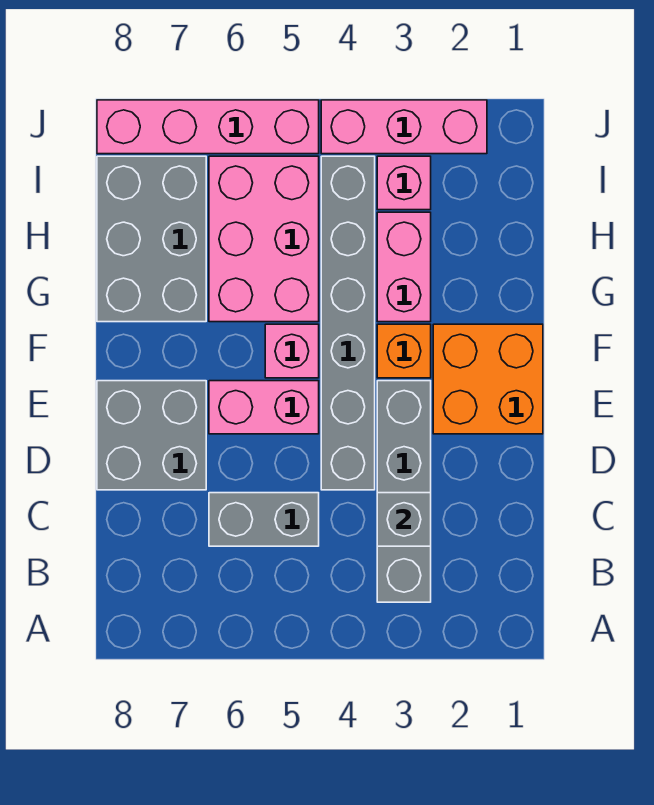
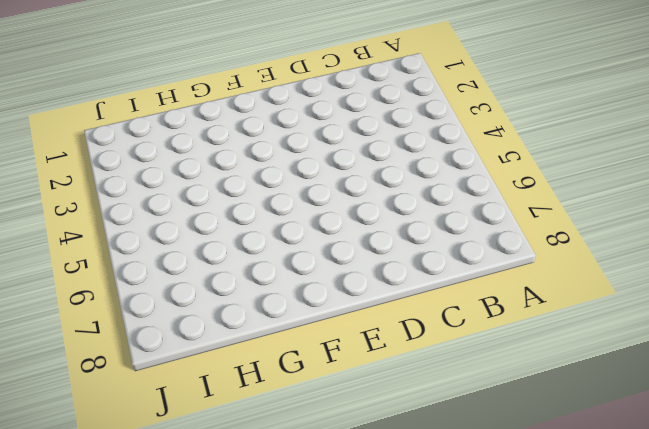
none -> grey 1x4 brick [377,381,431,602]
none -> grey 1x2 brick [209,493,319,546]
none -> grey 1x6 brick [321,156,375,490]

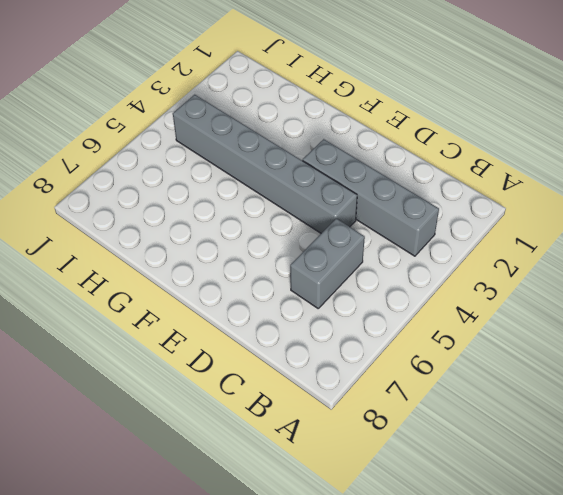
none -> grey 2x2 brick [97,381,206,490]
none -> orange 2x2 brick [433,324,543,434]
none -> pink 1x2 brick [209,381,319,434]

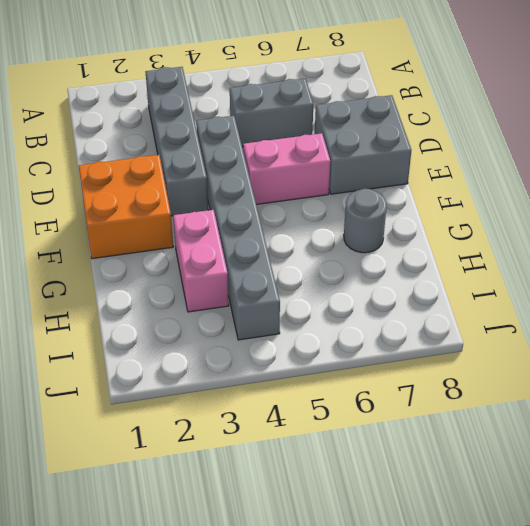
grey 1x1 round brick [344,189,387,253] -> grey 2x3 brick [97,156,206,322]
none -> orange 1x1 brick [377,324,431,378]
none -> pink 1x1 brick [265,324,319,378]
none -> pink 2x3 brick [209,156,319,322]

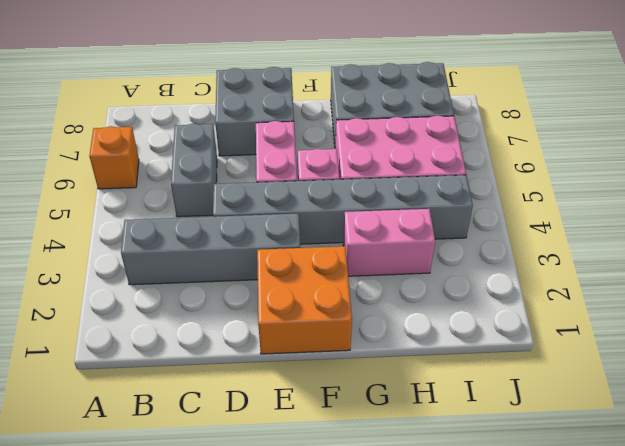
orange 1x1 brick [89,126,139,189] -> orange 1x1 brick moved to [377,324,431,378]
none -> pink 1x1 brick [377,156,431,210]
none -> pink 1x3 brick [321,100,487,154]
none -> pink 1x4 brick [97,100,319,154]

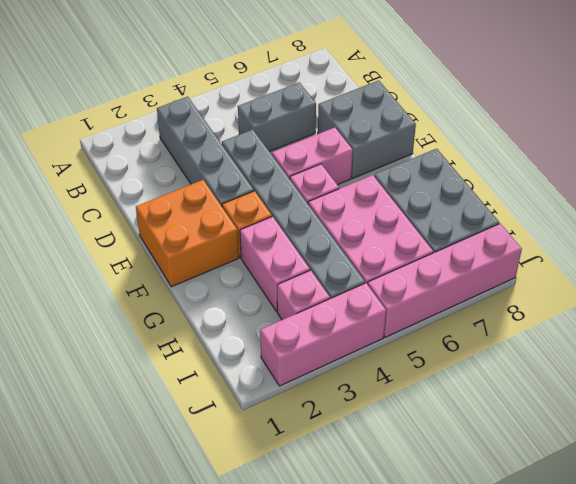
none -> grey 1x1 brick [377,493,431,546]

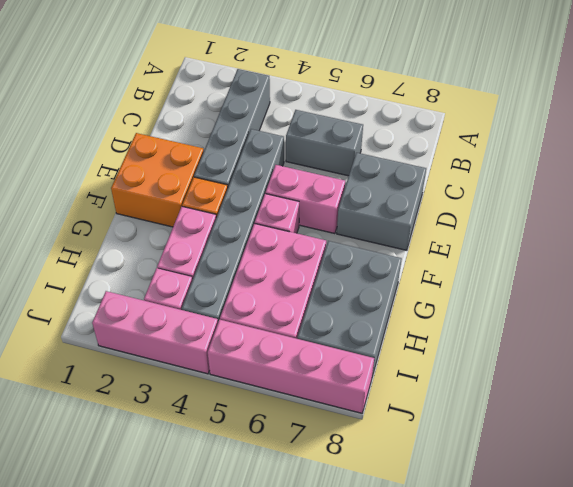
none -> grey 1x1 brick [377,493,431,546]

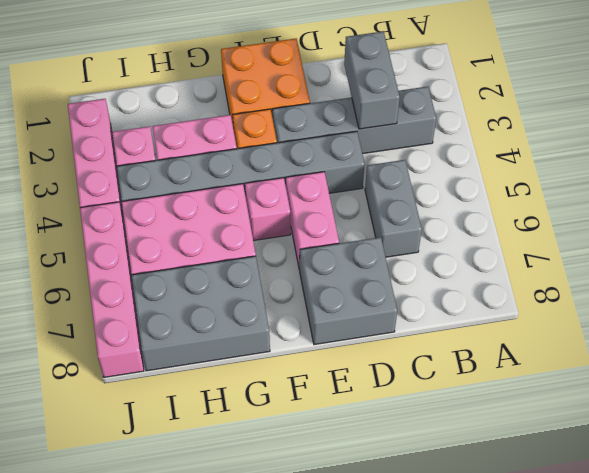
grey 1x2 brick [344,31,400,129] -> grey 1x1 brick [377,493,431,546]

